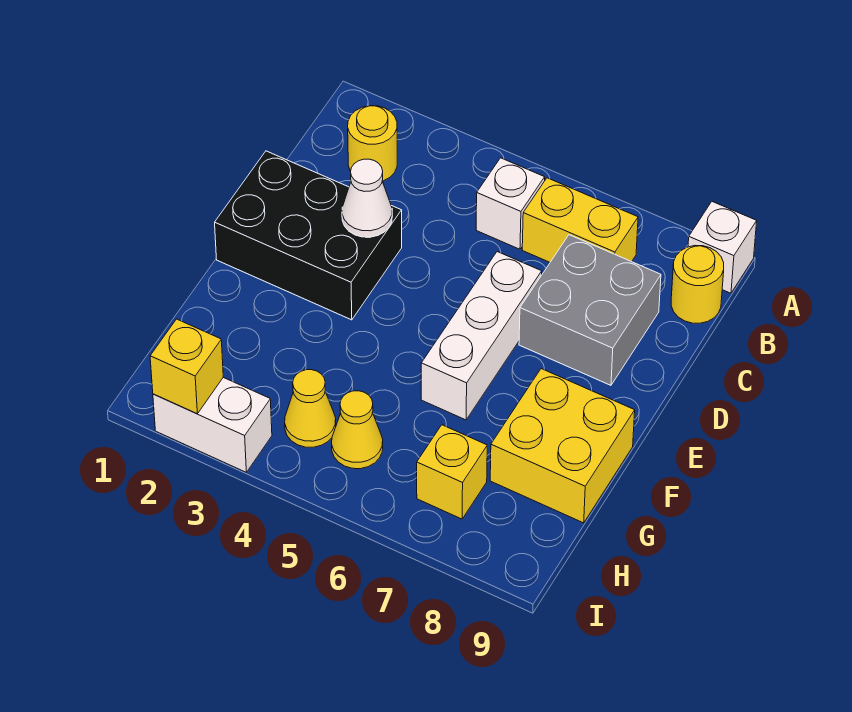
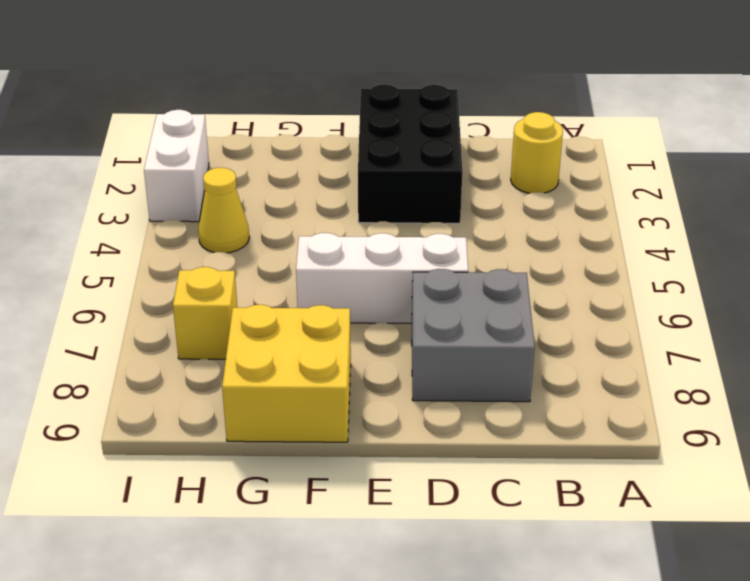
none -> white 1x1 brick [688,202,757,293]
none -> white 1x1 brick [476,158,545,249]
none -> yellow 1x2 brick [522,178,638,262]

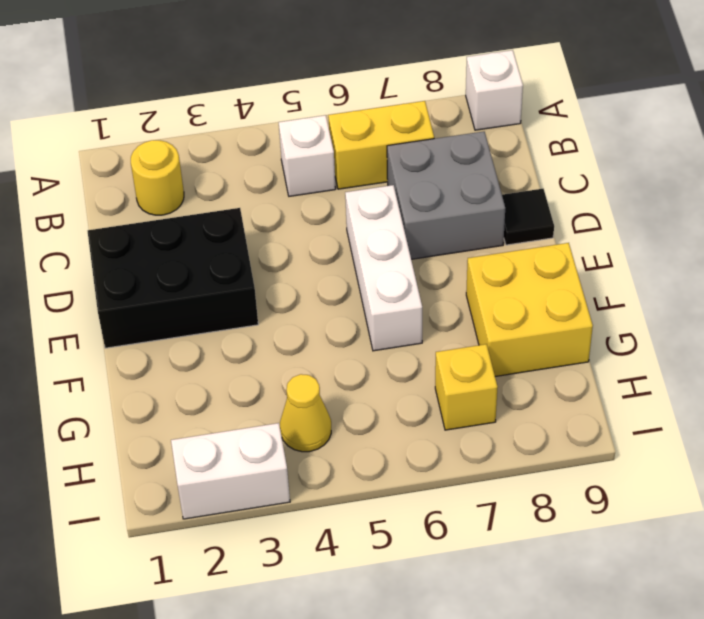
black 1x1 tile [502,189,554,245] -> none
none -> yellow 1x1 round brick [671,246,724,323]
none -> yellow 1x1 cone [332,391,383,469]
none -> white 1x1 cone [342,159,392,237]

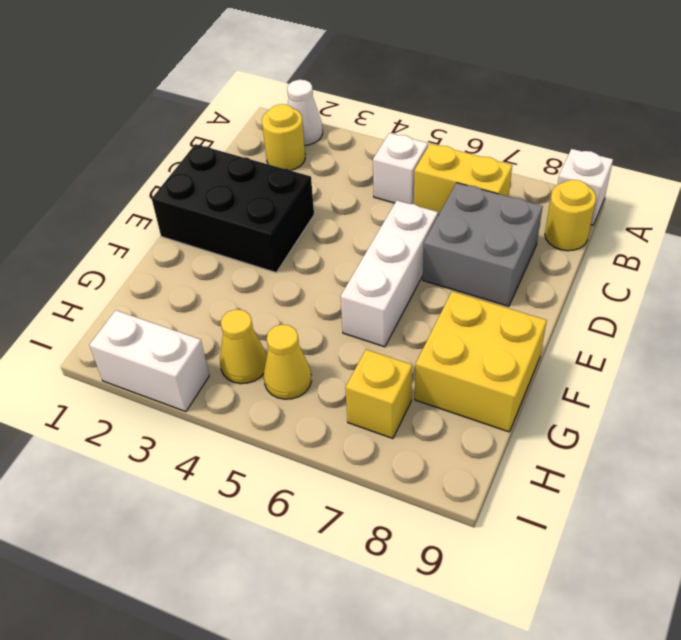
white 1x1 cone [287,80,323,145] -> white 1x1 cone moved to [342,159,392,237]
none -> yellow 1x1 brick [150,319,223,414]

